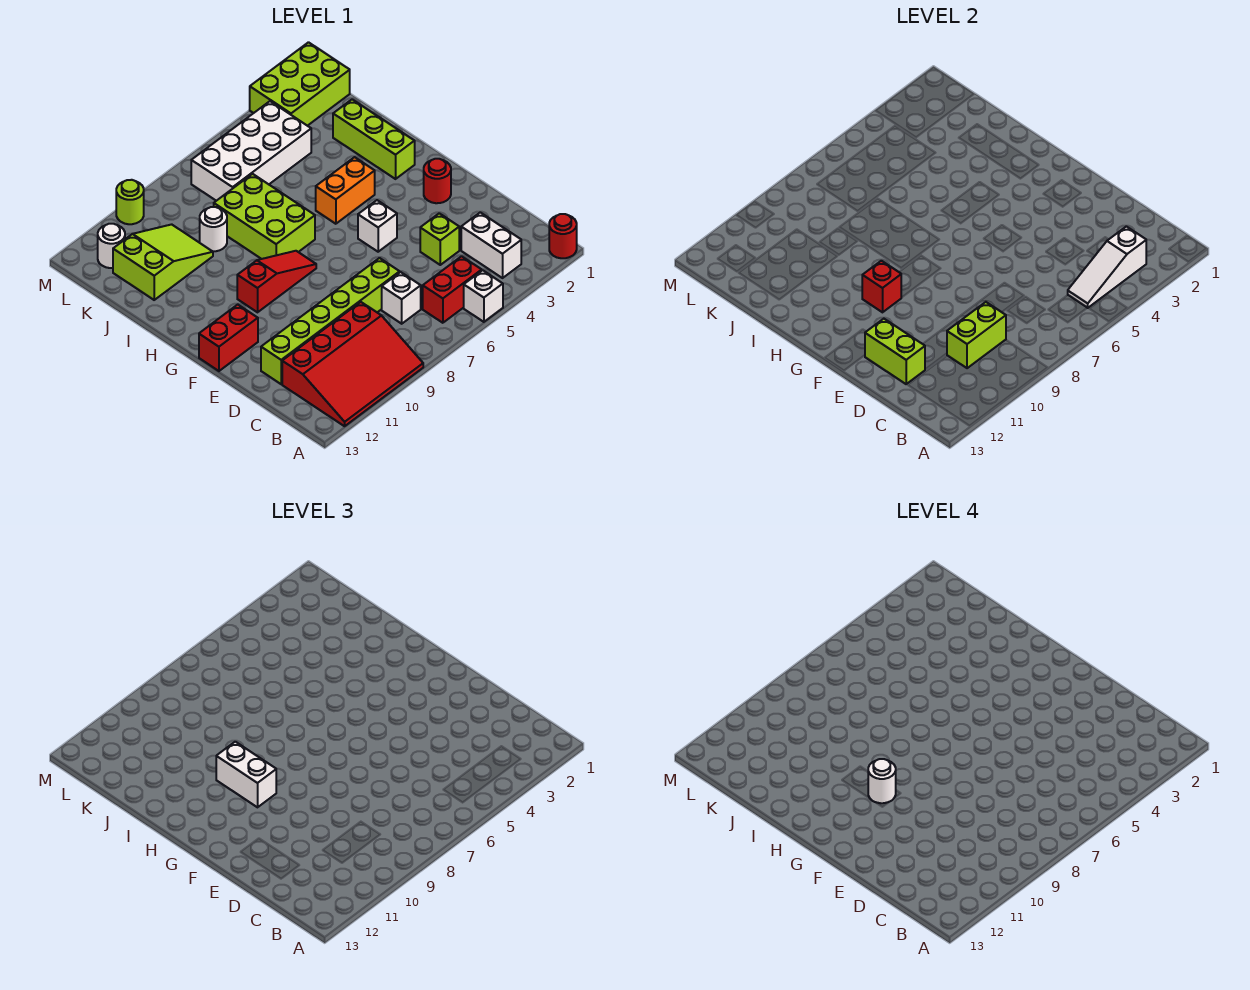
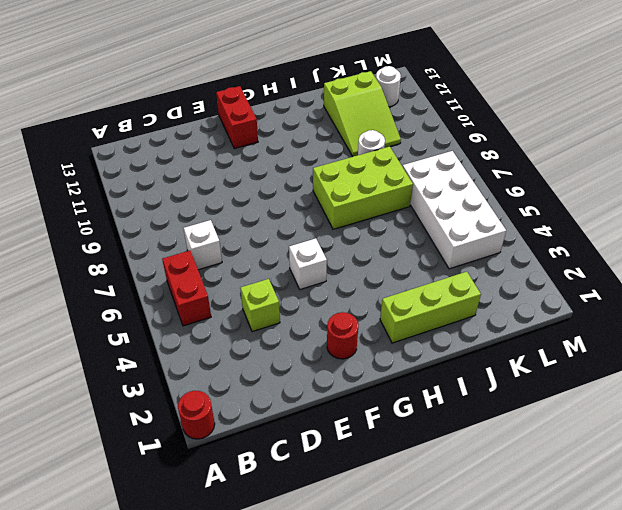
none -> white 1x1 brick [464,270,503,322]
none -> red 3x4 slope [282,302,423,426]
none -> white 1x2 brick [461,212,521,278]

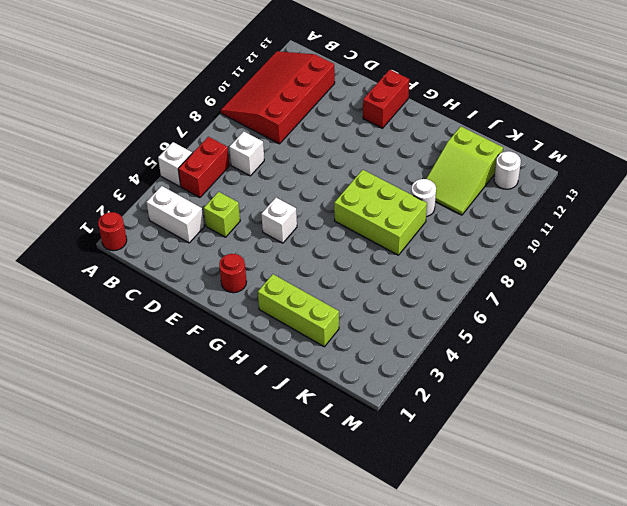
none -> lime 1x6 brick [261,258,400,384]
none -> red 1x3 slope [237,251,316,312]
none -> orange 1x2 brick [316,157,375,224]

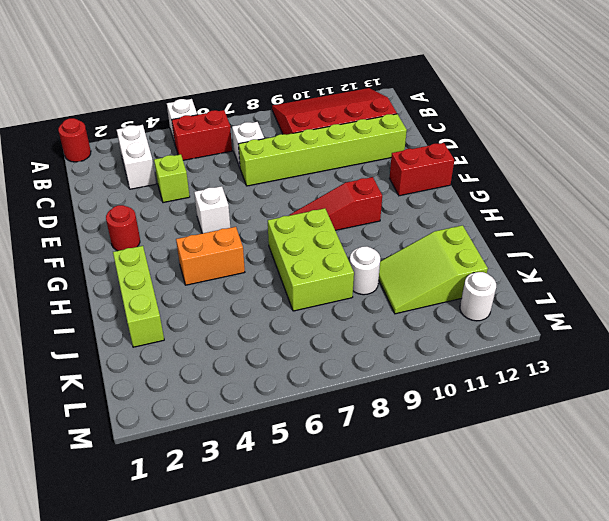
none -> white 2x4 brick [191,101,311,201]
none -> lime 2x3 brick [250,42,350,126]
none -> lime 1x1 round brick [116,180,144,224]

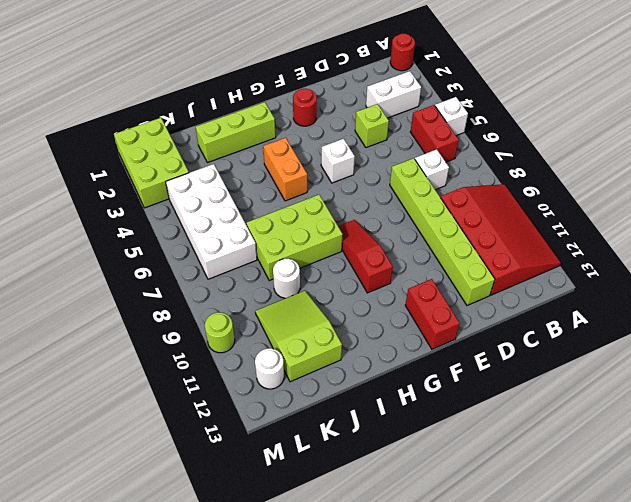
none -> white 1x3 slope [1068,226,1146,308]
none -> lime 1x2 brick [947,302,1006,368]
none -> lime 1x2 brick [865,319,925,384]

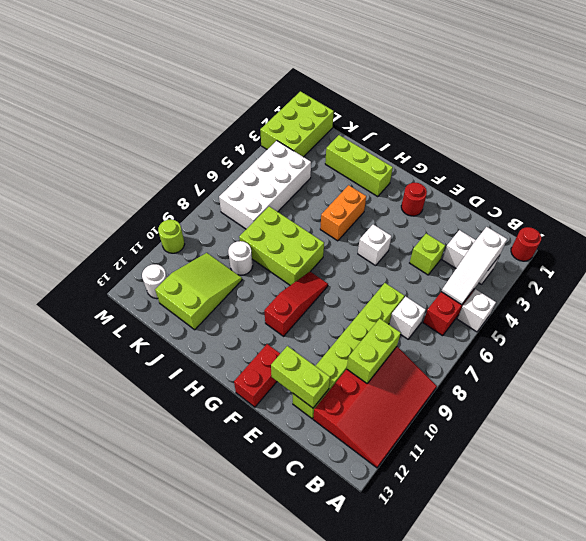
none -> red 1x1 brick [862,261,901,312]
none -> white 1x2 brick [216,742,276,807]
none -> white 1x1 round brick [868,759,896,803]

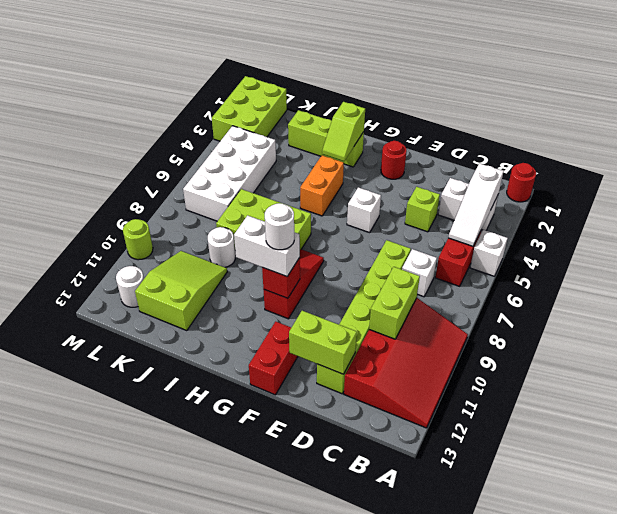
lime 1x2 slope [322,102,365,161] -> none

